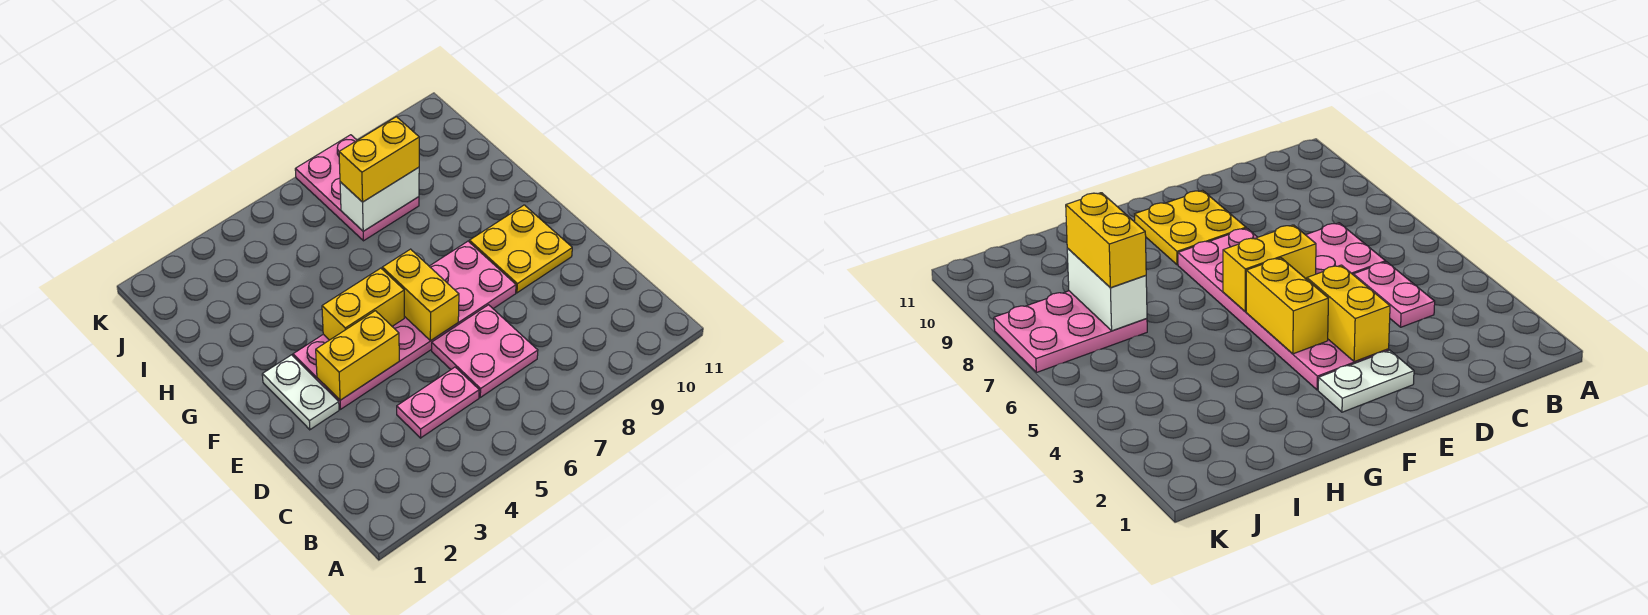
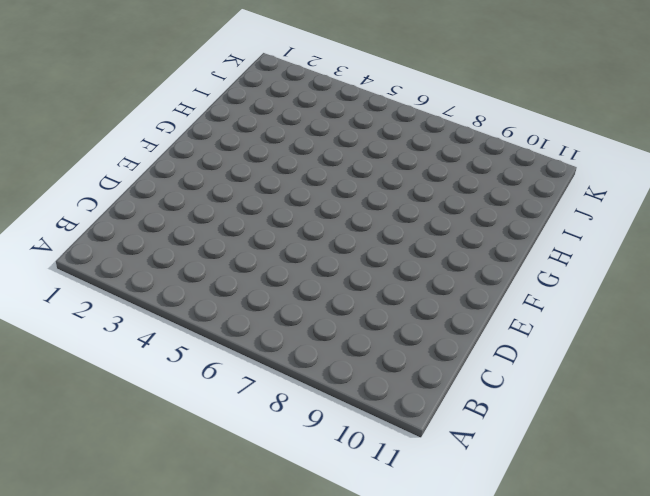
none -> pink 1x2 plate [397,367,479,438]
none -> pink 2x2 plate [432,305,538,397]

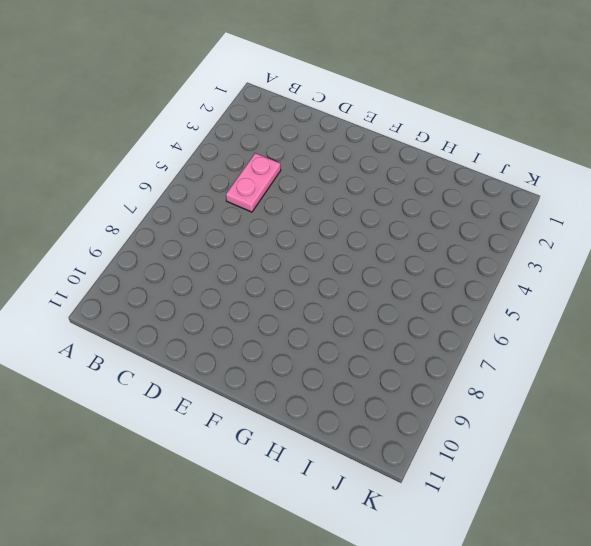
none -> pink 2x2 plate [432,305,538,397]
none -> white 1x2 plate [262,355,339,430]

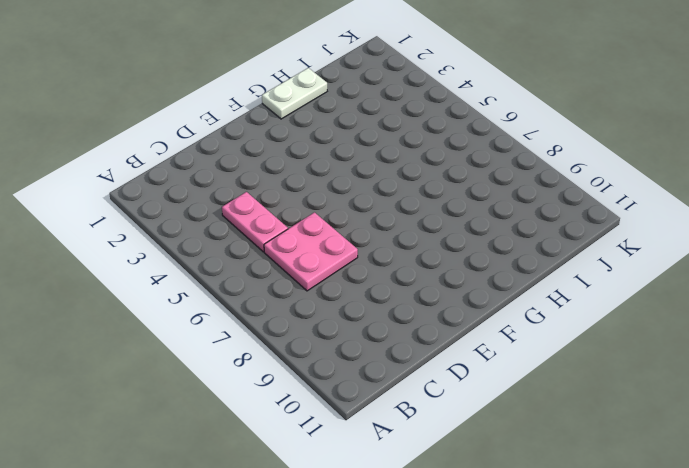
white 1x2 plate [262,68,327,119] -> white 1x2 plate moved to [262,355,339,430]
none -> pink 2x6 plate [293,241,516,409]
none -> yellow 2x2 plate [469,205,572,293]

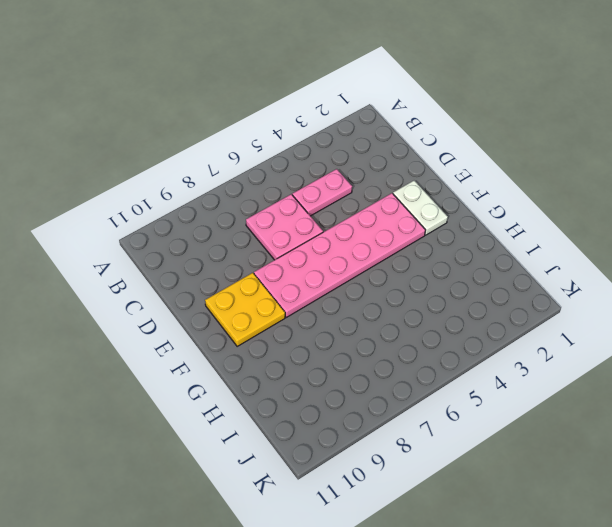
none -> pink 2x3 plate [295,135,419,241]
none -> yellow 1x2 brick [316,311,399,400]

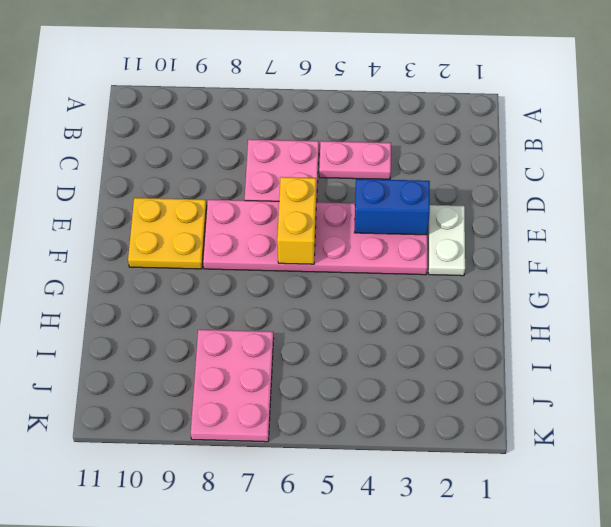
blue 1x2 brick [355,179,430,235] -> yellow 1x2 brick [316,311,399,400]
none -> yellow 1x2 brick [322,268,404,340]
none -> white 1x2 brick [340,167,419,231]

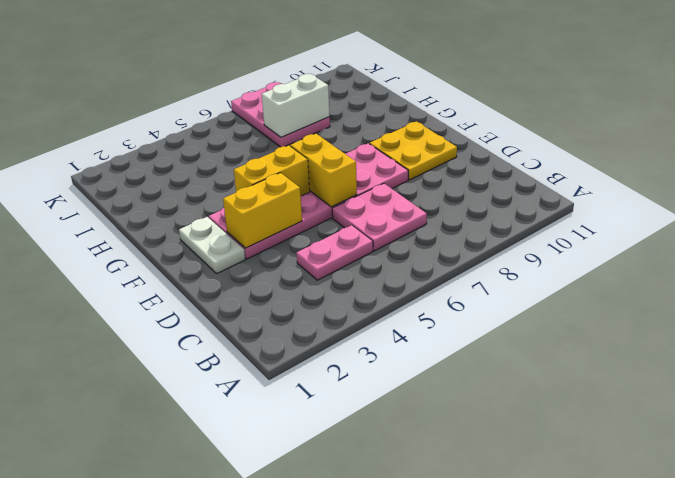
none -> yellow 1x2 brick [339,117,419,202]

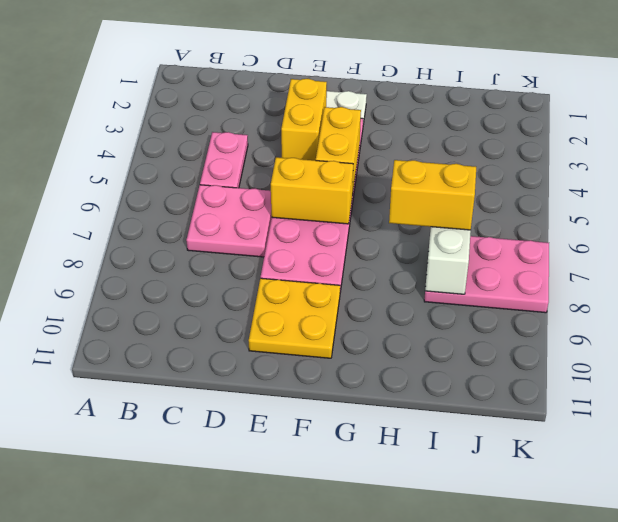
yellow 1x2 brick [389,160,476,230] -> yellow 1x2 brick turned to [339,117,419,202]

